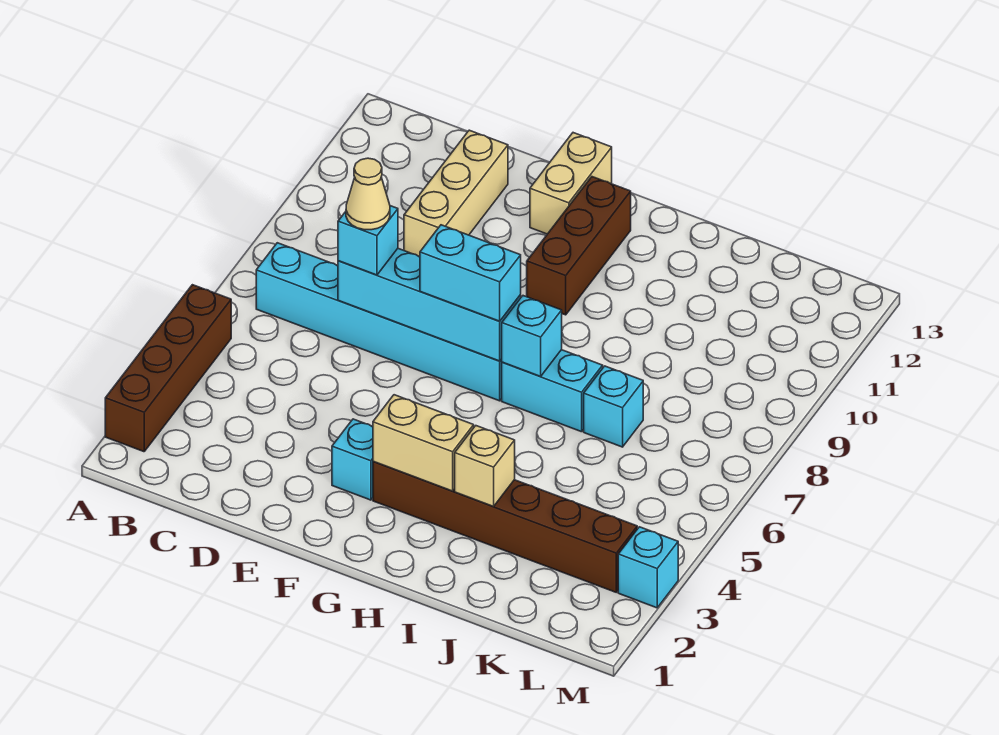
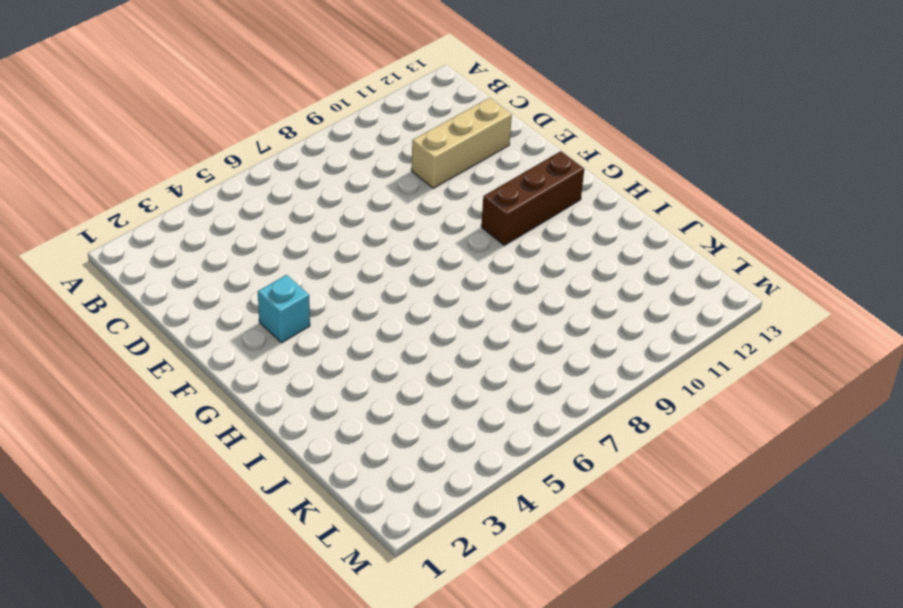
none -> brown 1x4 brick [105,285,231,452]
none -> cyan 1x6 brick [256,243,502,401]
none -> tan 1x2 brick [530,133,612,234]

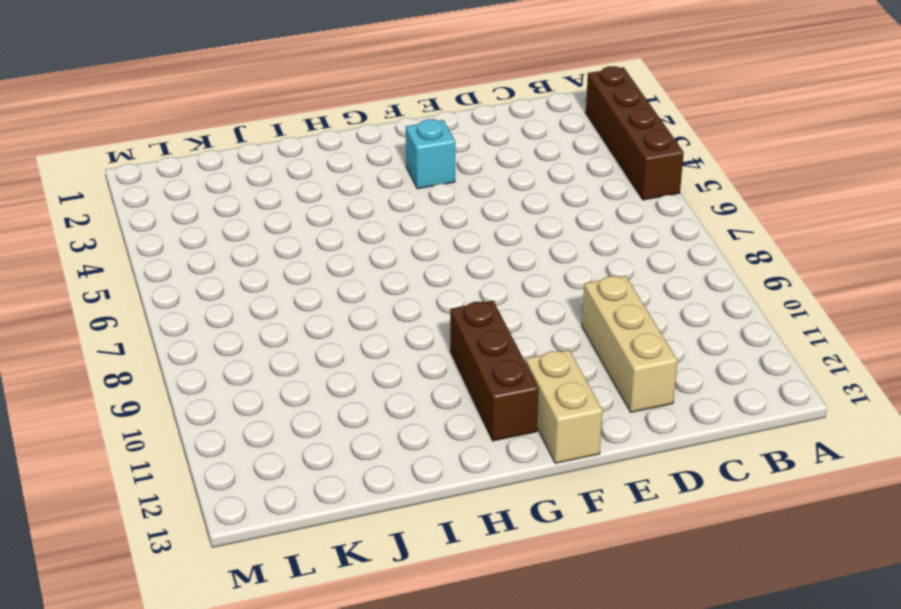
none -> cyan 1x6 brick [256,243,502,401]
none -> brown 1x6 brick [373,462,637,592]
none -> cyan 1x2 brick [502,350,603,432]

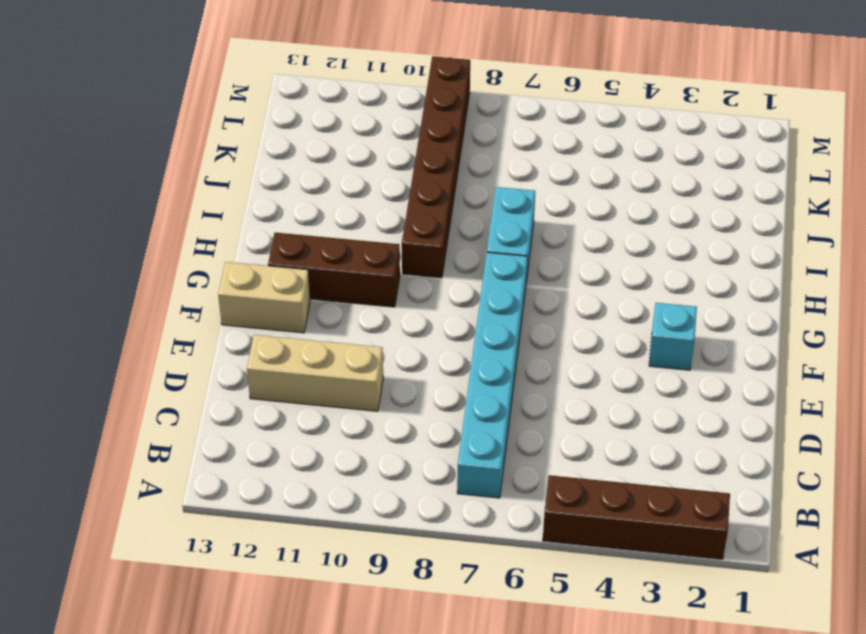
brown 1x6 brick [402,56,470,278] -> brown 1x6 brick moved to [373,462,637,592]
none -> cyan 1x1 brick [584,366,643,447]
none -> cyan 1x1 brick [618,527,678,608]
none -> cyan 1x4 brick [338,249,521,361]

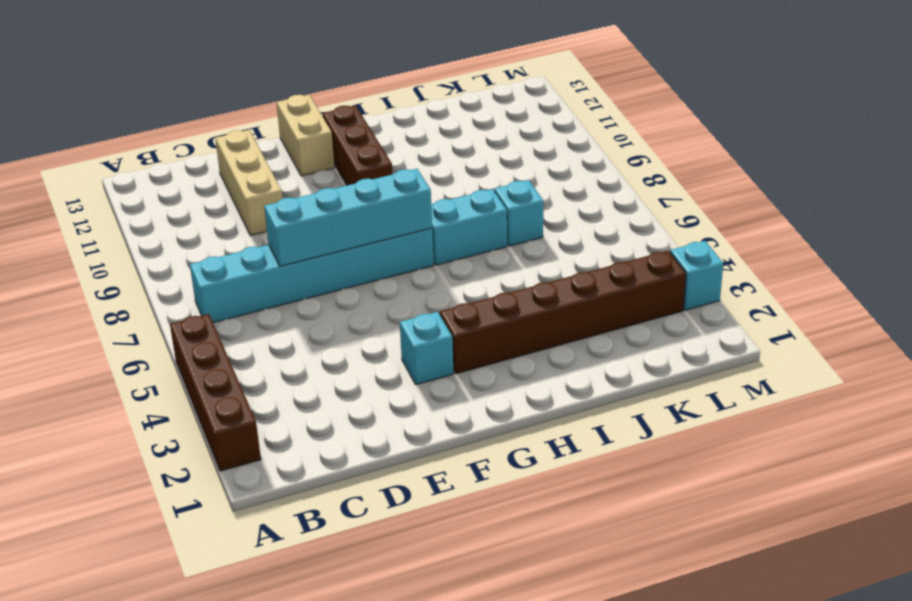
none -> tan 1x2 brick [373,395,474,491]
none -> cyan 1x1 brick [501,296,562,376]
none -> tan 1x1 brick [455,426,515,506]

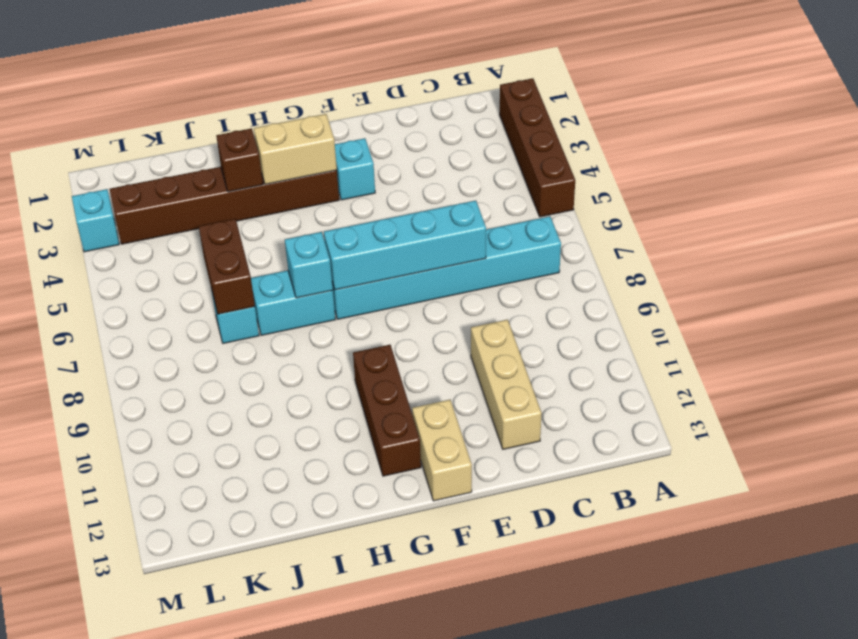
brown 1x1 brick [216,128,263,192] -> tan 1x1 brick [455,426,515,506]
brown 1x2 brick [199,219,255,314] -> none
none -> cyan 1x1 brick [338,206,398,275]
none -> cyan 1x2 brick [420,225,521,321]
none -> tan 1x1 cone [346,158,390,230]

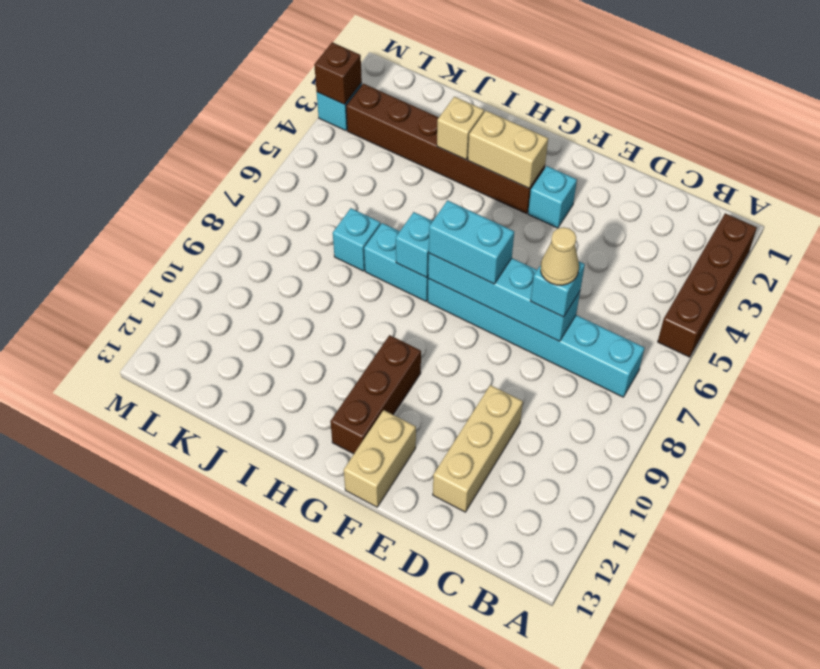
brown 1x1 brick [314,42,362,104] -> none

